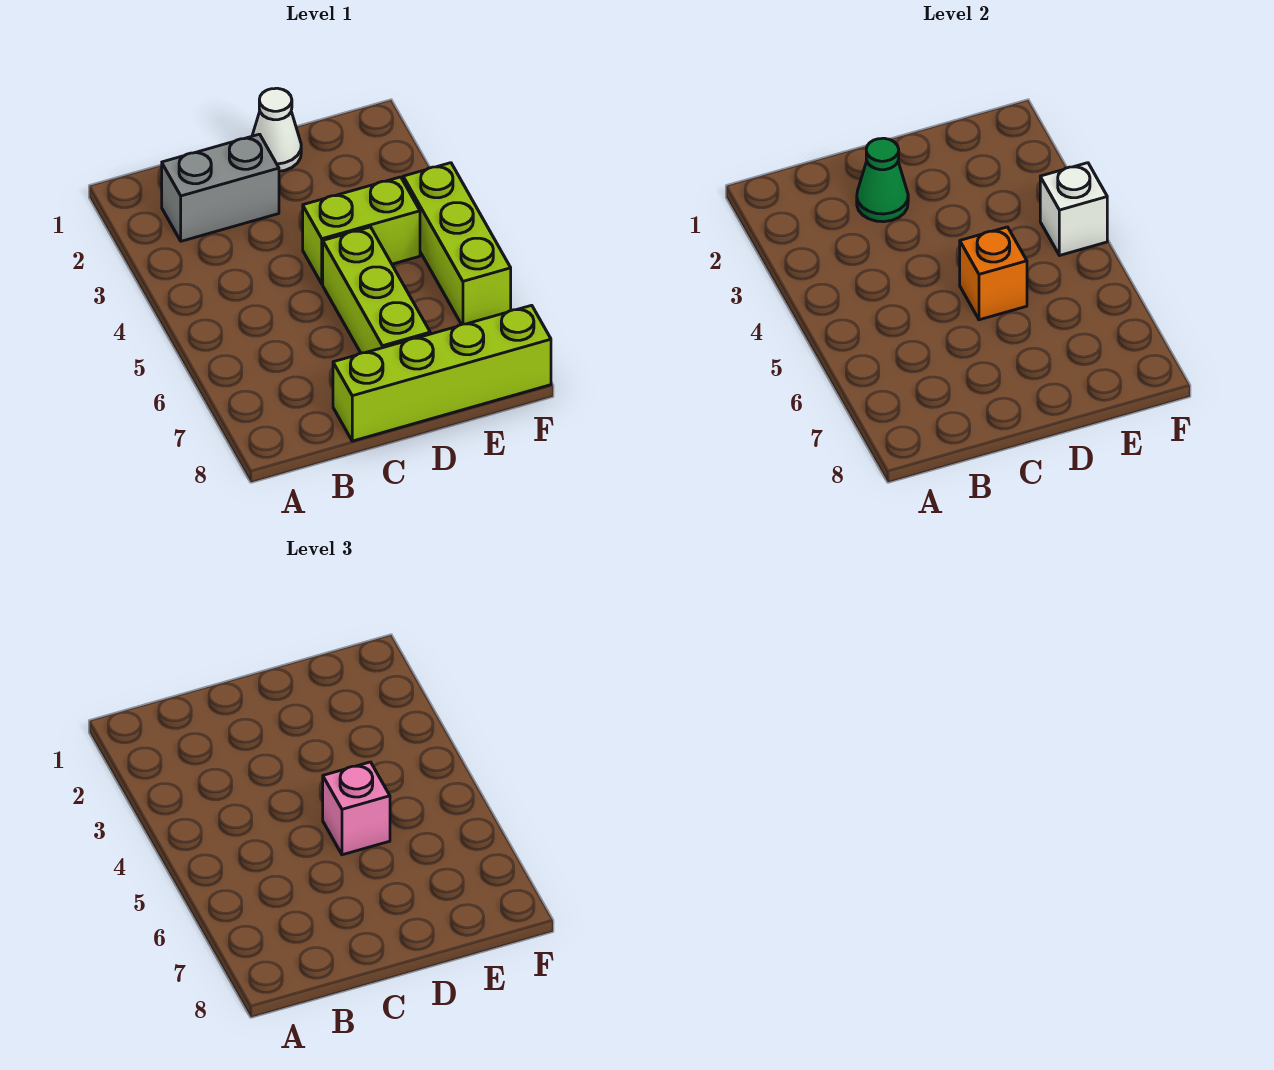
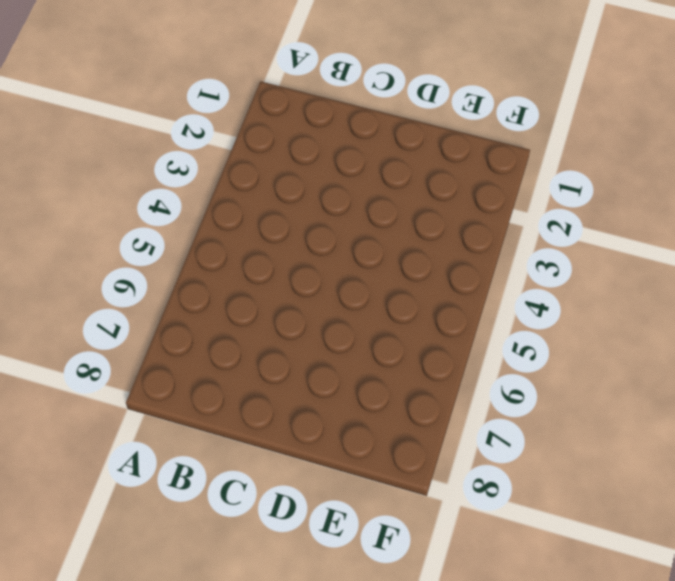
none -> grey 1x2 brick [162,134,279,241]
none -> lime 1x4 brick [333,305,551,441]

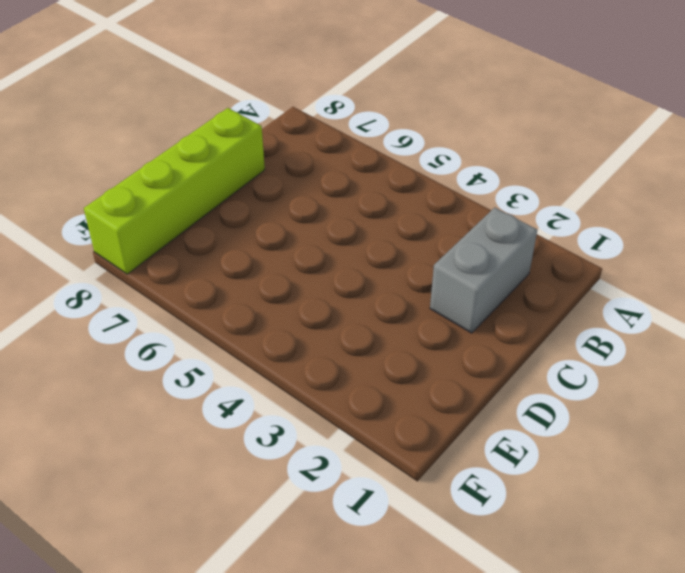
none -> white 1x1 cone [252,88,301,171]
none -> lime 1x2 brick [303,177,420,284]

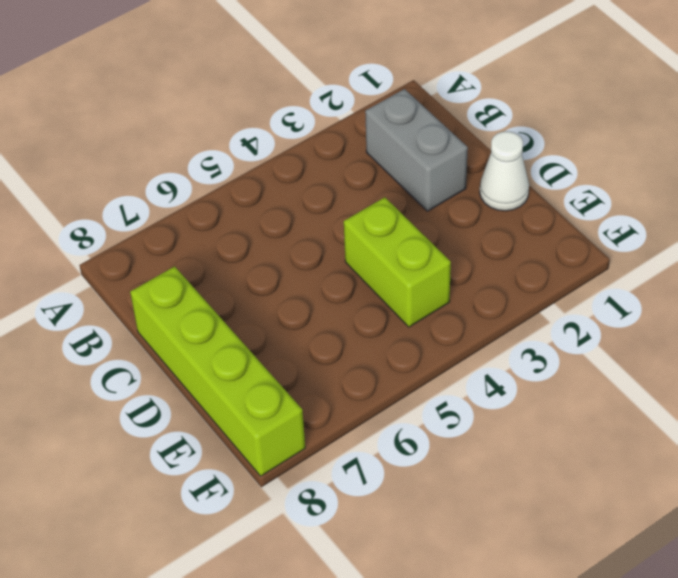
none -> lime 1x3 brick [323,227,430,353]
none -> lime 1x3 brick [403,163,511,325]

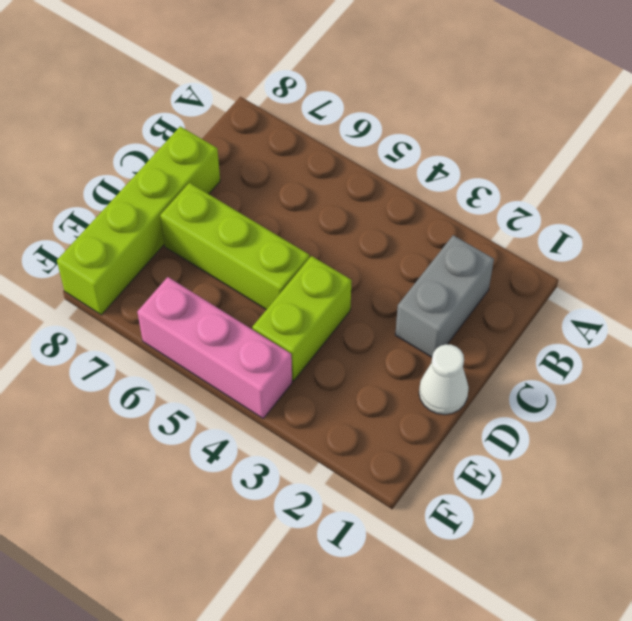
pink 1x3 brick [137,277,292,418] -> lime 1x3 brick [403,163,511,325]
none -> green 1x1 cone [857,138,908,222]
none -> orange 1x1 brick [960,227,1027,320]

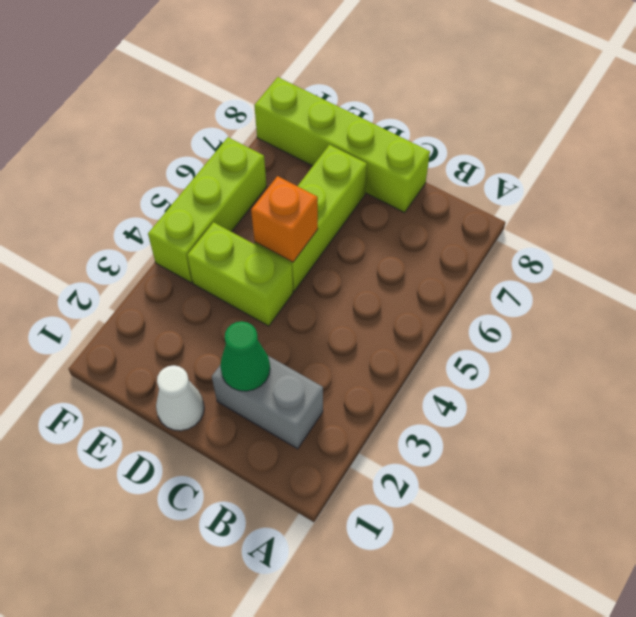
none -> white 1x1 brick [1040,163,1107,255]
none -> pink 1x1 brick [323,762,390,855]

